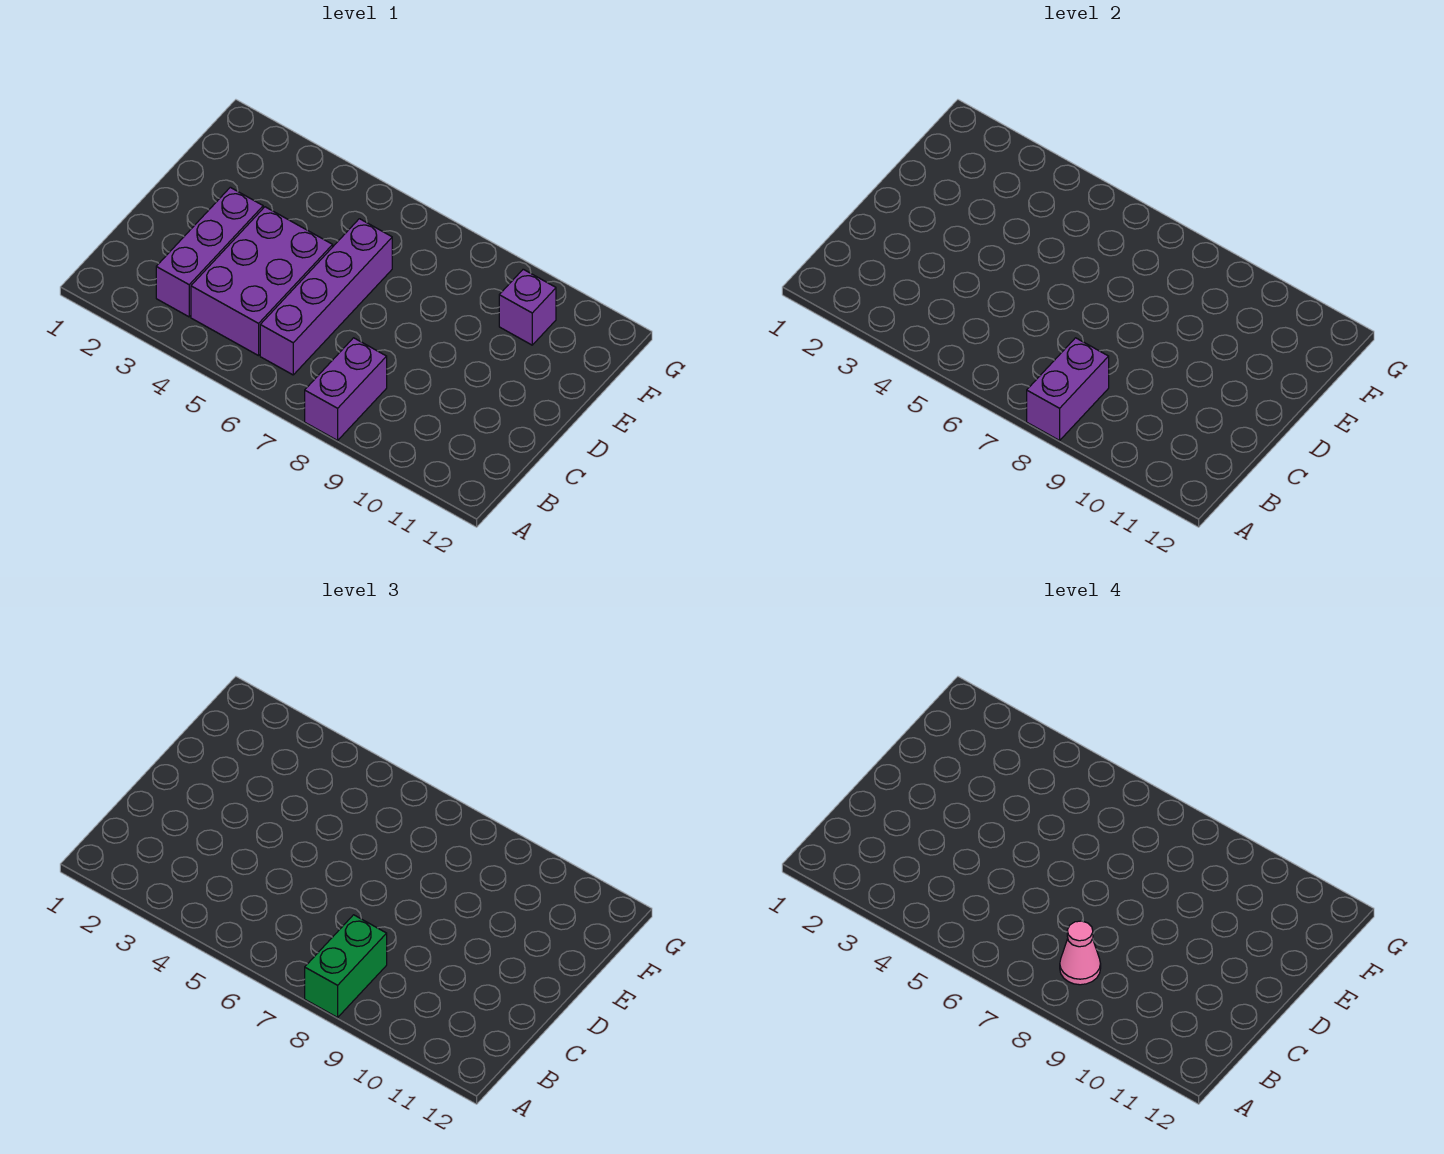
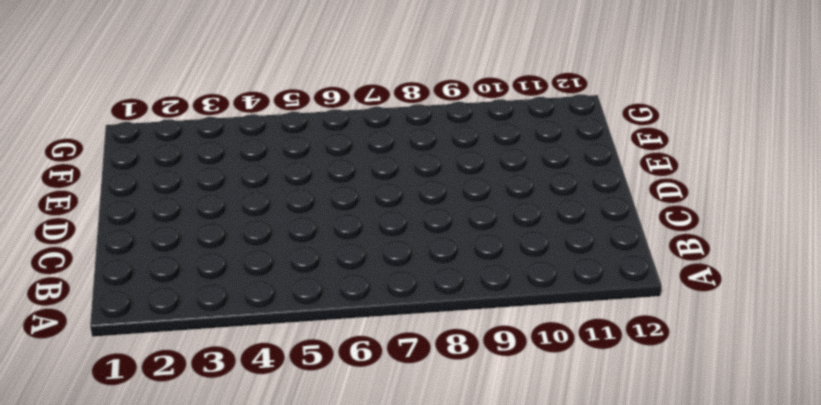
none -> purple 1x2 brick [305,338,387,440]
none -> purple 1x3 brick [156,187,263,317]

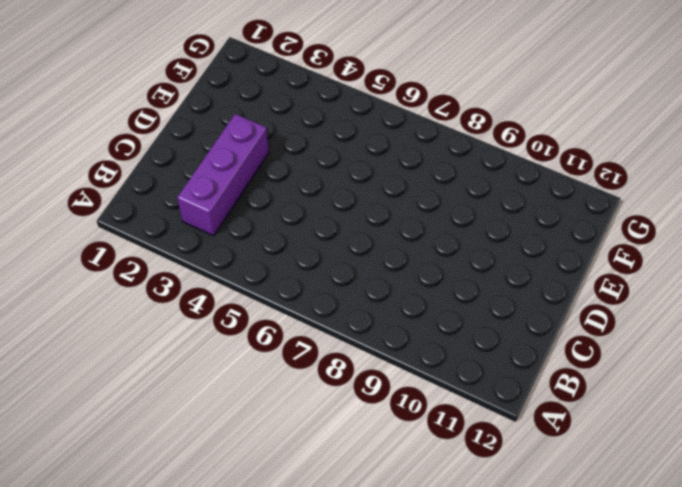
none -> purple 1x2 brick [305,338,387,440]
none -> purple 2x3 brick [191,207,333,356]

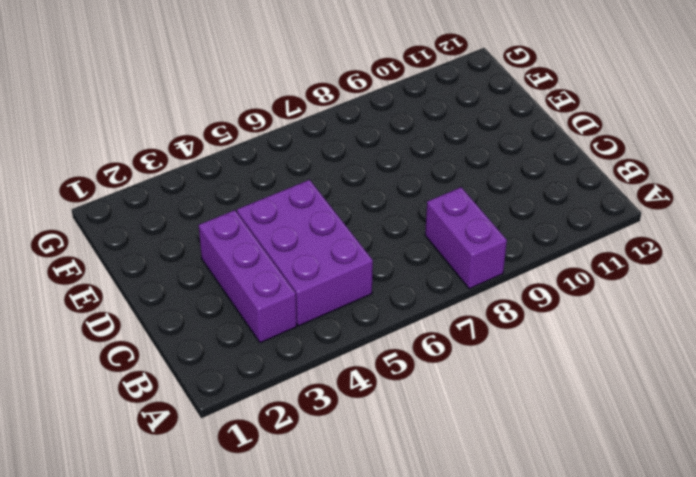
none -> purple 1x4 brick [260,219,392,375]
none -> purple 1x1 brick [499,269,556,345]

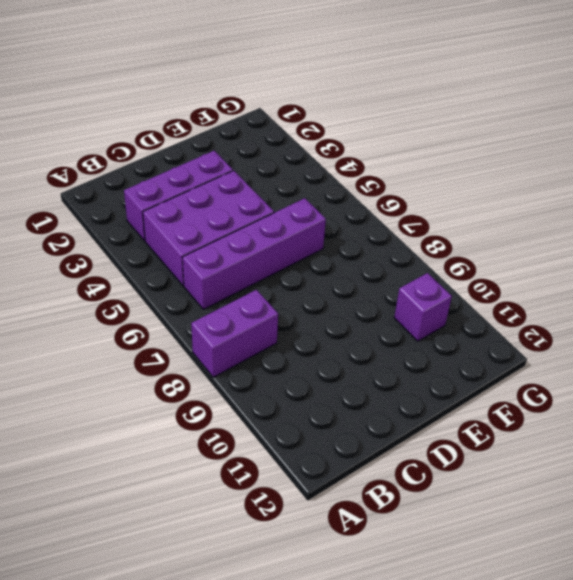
none -> purple 1x2 brick [1027,338,1109,440]
none -> green 1x2 brick [305,915,387,1017]

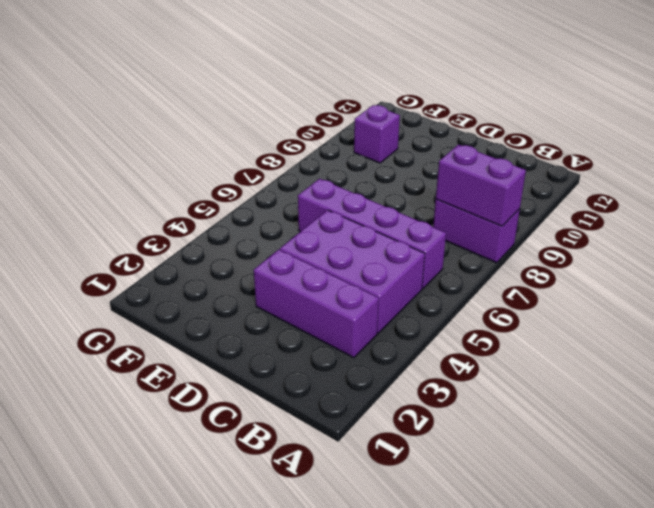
none -> green 1x2 brick [305,915,387,1017]
none -> pink 1x1 cone [1060,921,1101,985]

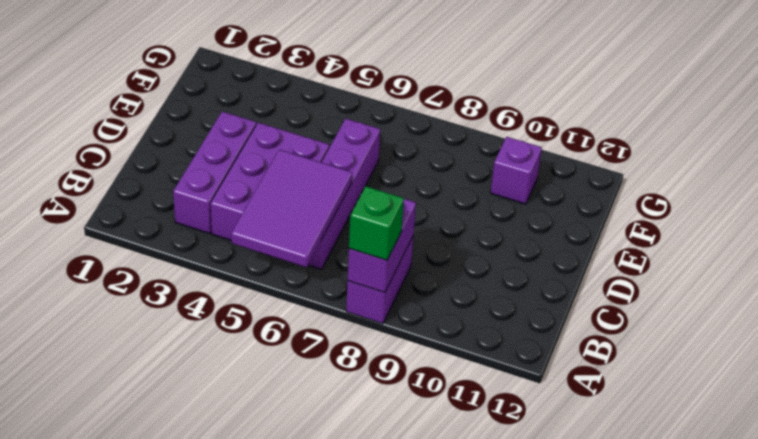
purple 2x3 tile [231,150,352,267] -> none
green 1x1 brick [349,186,404,260] -> green 1x2 brick [305,915,387,1017]
none -> pink 1x1 cone [1060,921,1101,985]

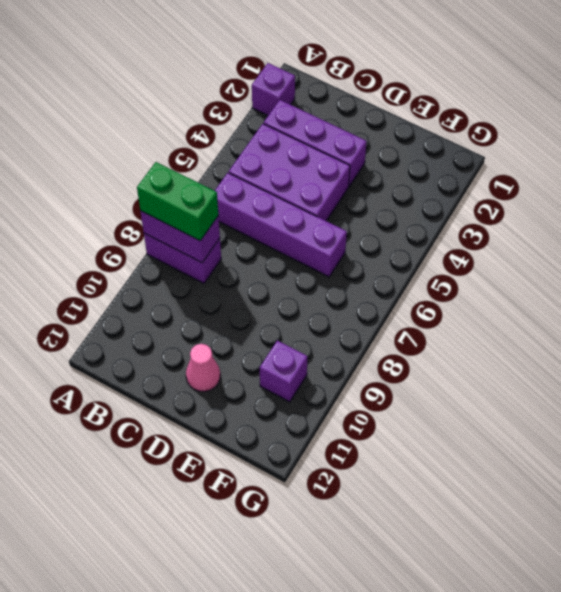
purple 1x1 brick [252,63,295,115] -> none
pink 1x1 cone [186,344,220,392] -> pink 1x1 cone moved to [1060,921,1101,985]

